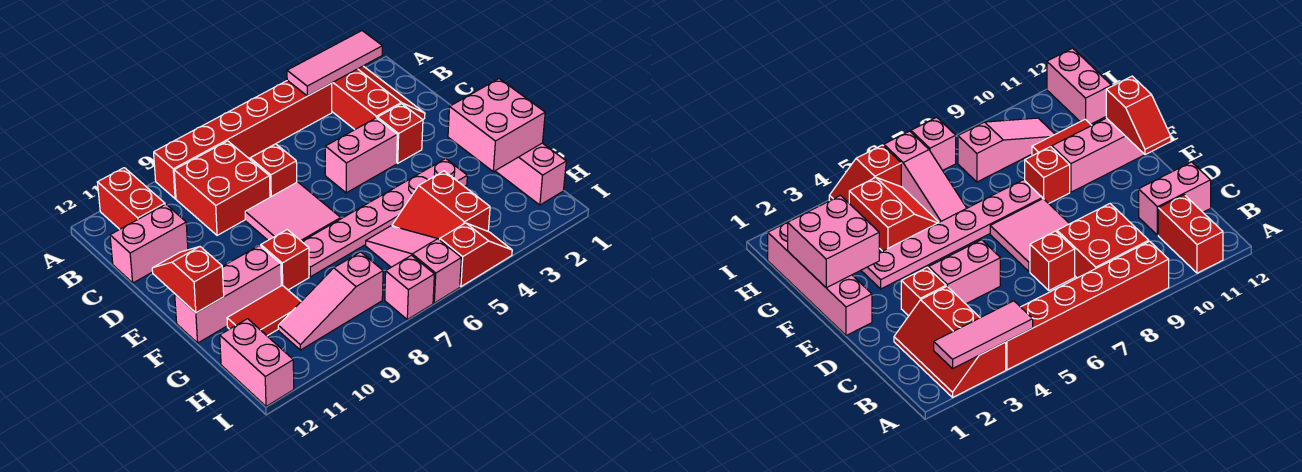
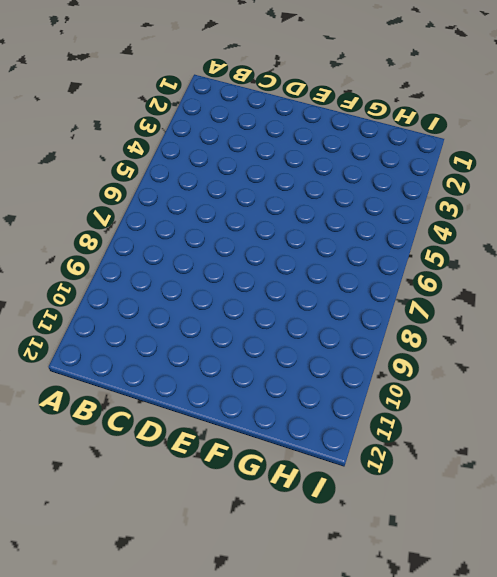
none -> red 2x3 slope [332,66,425,129]
none -> red 1x6 brick [154,80,332,199]
none -> red 1x2 brick [97,168,165,229]

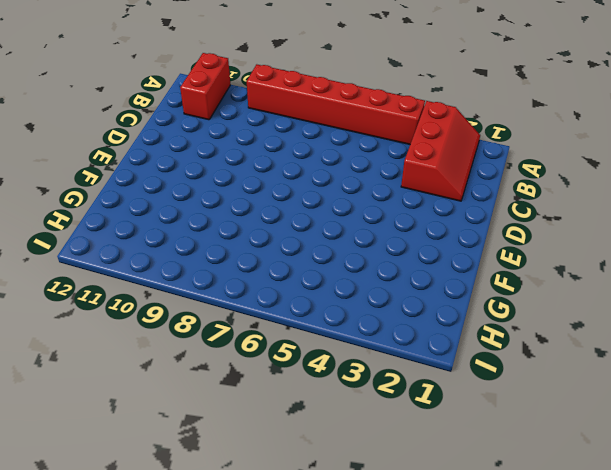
none -> red 2x2 brick [174,141,270,235]
none -> red 1x1 brick [250,144,297,197]
none -> pink 1x2 brick [110,204,188,283]

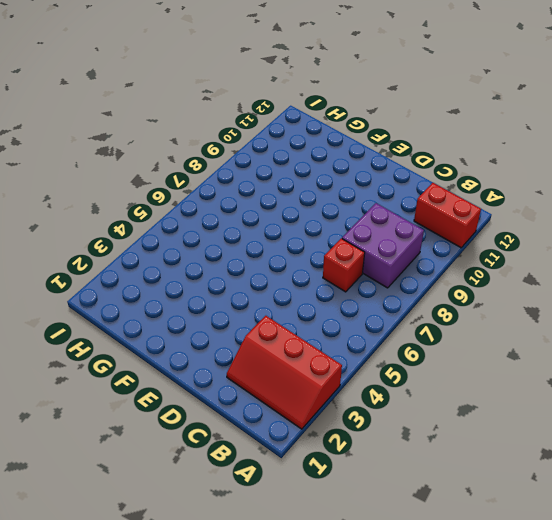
purple 2x2 brick [342,203,424,288] -> red 2x2 brick [174,141,270,235]
none -> red 1x6 brick [154,80,332,199]
none -> pink 1x2 brick [110,204,188,283]
none -> red 1x1 brick [377,104,423,163]

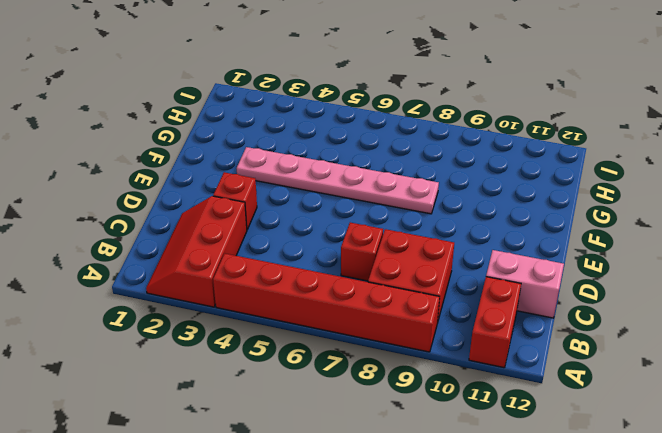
none -> pink 1x2 brick [325,118,397,193]
none -> pink 2x2 tile [245,182,341,241]
none -> pink 1x4 brick [496,143,566,205]

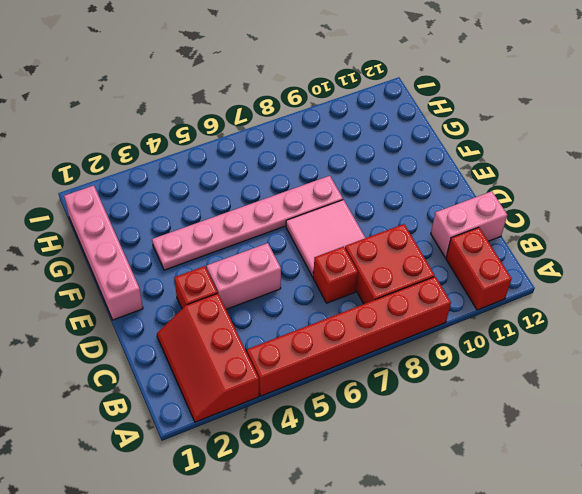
none -> red 1x1 brick [261,229,309,290]
none -> pink 1x3 brick [175,245,281,343]
none -> red 2x2 slope [392,171,490,240]

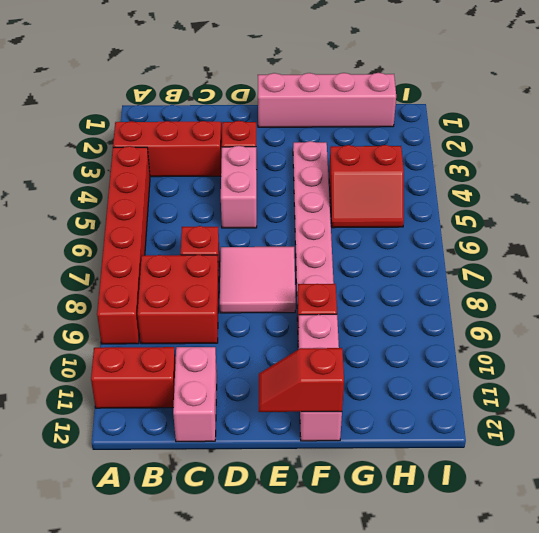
none -> pink 1x3 slope [366,226,461,303]
none -> red 1x2 tile [227,285,301,336]
none -> pink 1x3 slope [278,252,383,350]

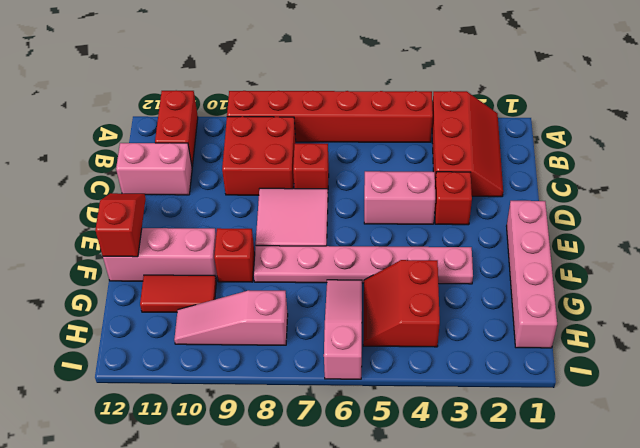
none -> pink 1x2 brick [220,319,294,406]
none -> red 1x2 slope [440,223,512,287]
none -> pink 1x1 brick [385,255,434,320]

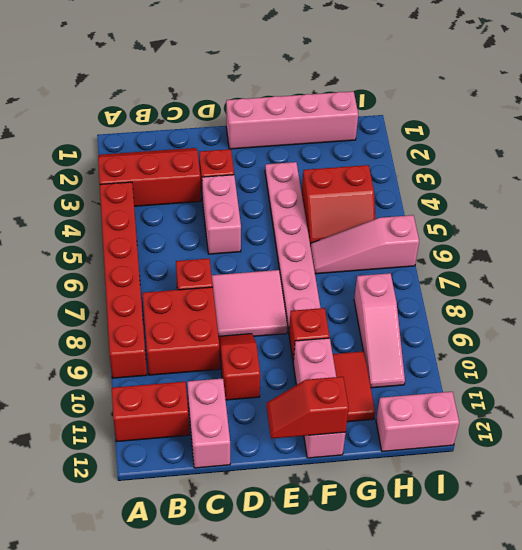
red 1x2 slope [218,334,260,400] -> red 1x2 slope moved to [440,223,512,287]
none -> pink 1x1 brick [385,255,434,320]
none -> pink 1x3 tile [287,31,382,96]
none -> pink 2x2 brick [448,79,545,172]

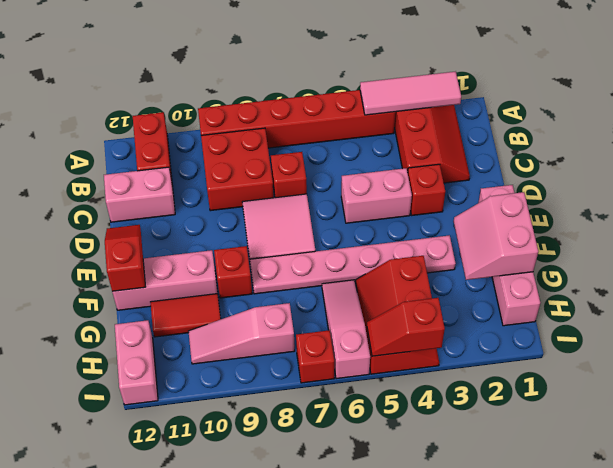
pink 2x2 slope [454,192,538,280] -> pink 2x2 brick [448,79,545,172]
red 1x2 slope [367,298,445,356] -> none
red 1x1 brick [296,331,334,383] -> pink 1x1 brick [385,255,434,320]

